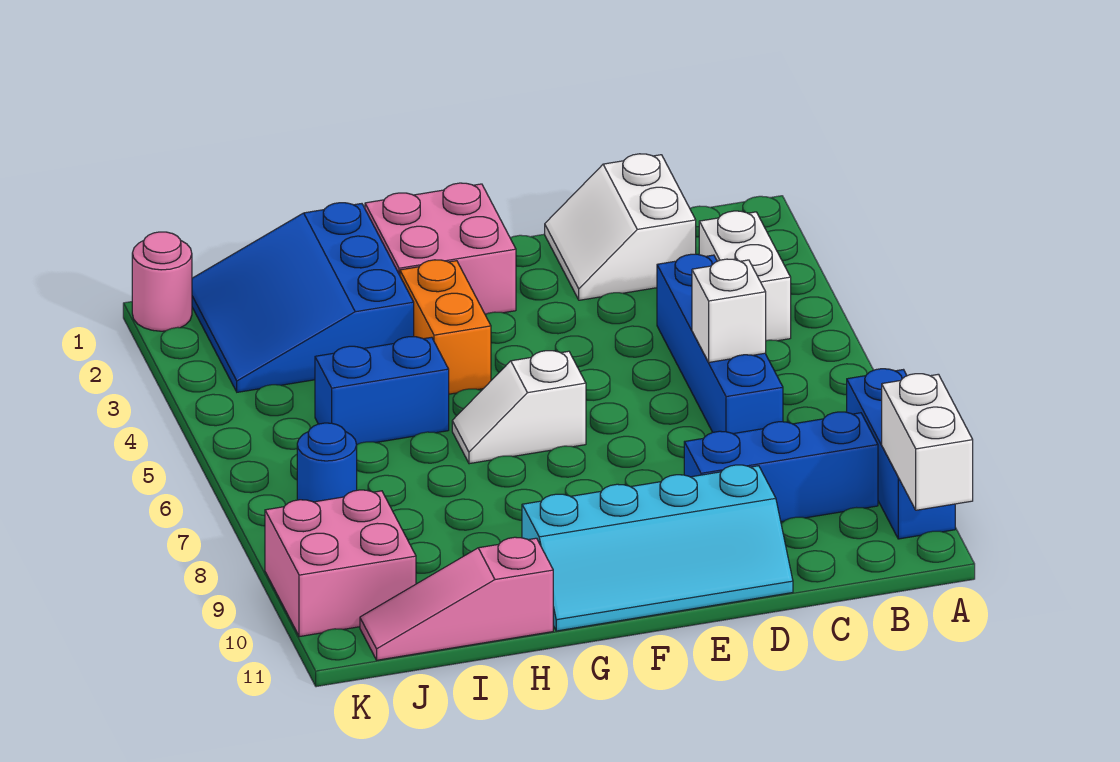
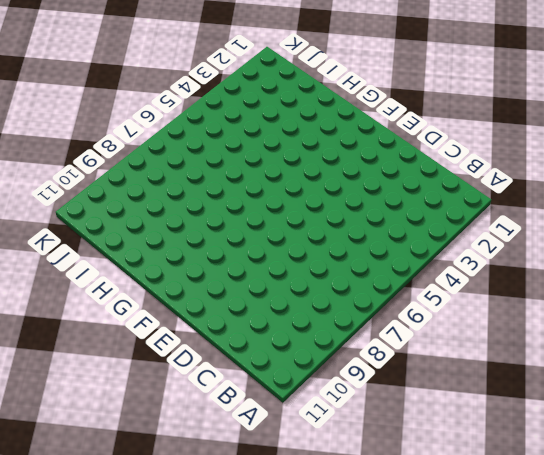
none -> blue 1x3 brick [847,369,955,539]
none -> white 1x2 brick [699,211,791,341]
none -> blue 1x3 brick [684,412,878,522]

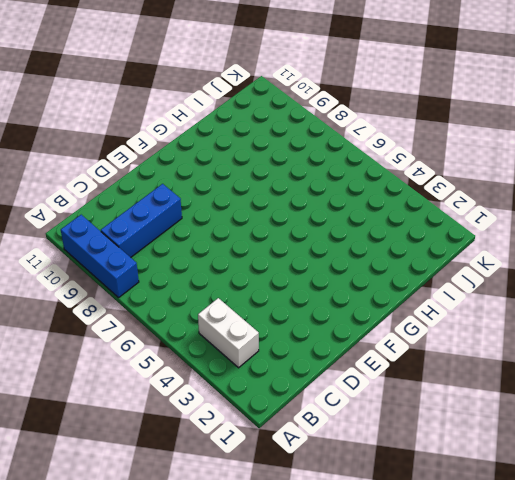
none -> white 2x2 slope [545,154,696,300]
none -> blue 1x4 brick [657,254,783,434]
none -> cyan 2x4 slope [522,465,793,631]

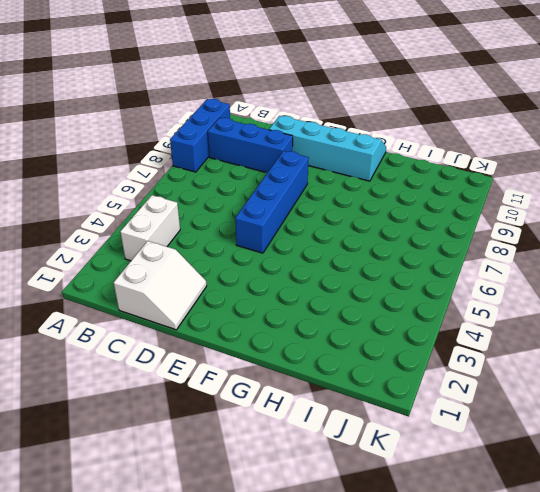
blue 1x4 brick [235,151,309,253] -> blue 1x4 brick moved to [657,254,783,434]
none -> pink 2x2 brick [365,183,516,314]
none -> white 1x2 slope [452,351,586,464]
none -> orange 1x2 brick [400,260,491,394]

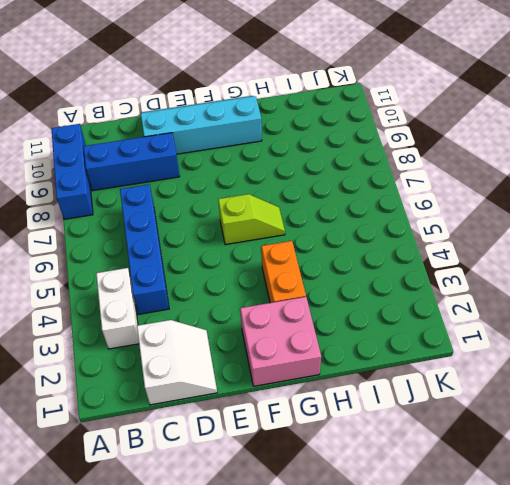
lime 1x2 slope [218,194,285,245] -> white 1x2 slope [452,351,586,464]
none -> blue 3x3 slope [192,203,414,392]
none -> blue 1x2 brick [315,337,449,445]
none -> pink 1x3 slope [360,537,553,660]

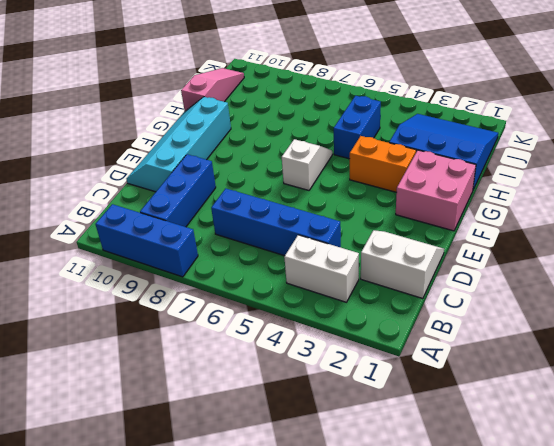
none -> blue 1x1 round brick [297,423,357,502]
none -> pink 2x2 brick [265,490,416,637]
none -> pink 1x1 round brick [132,232,192,331]

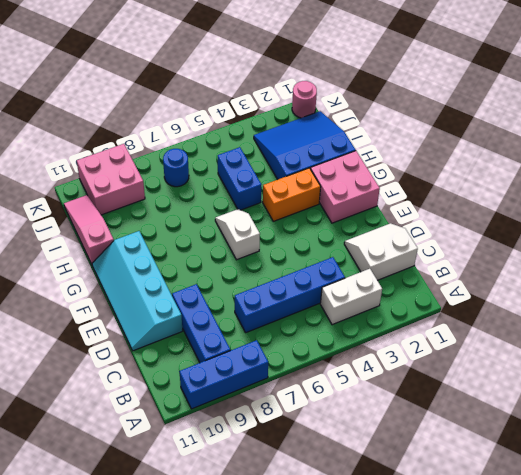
none -> white 1x2 brick [882,374,973,510]
none -> white 1x1 brick [692,259,766,362]

